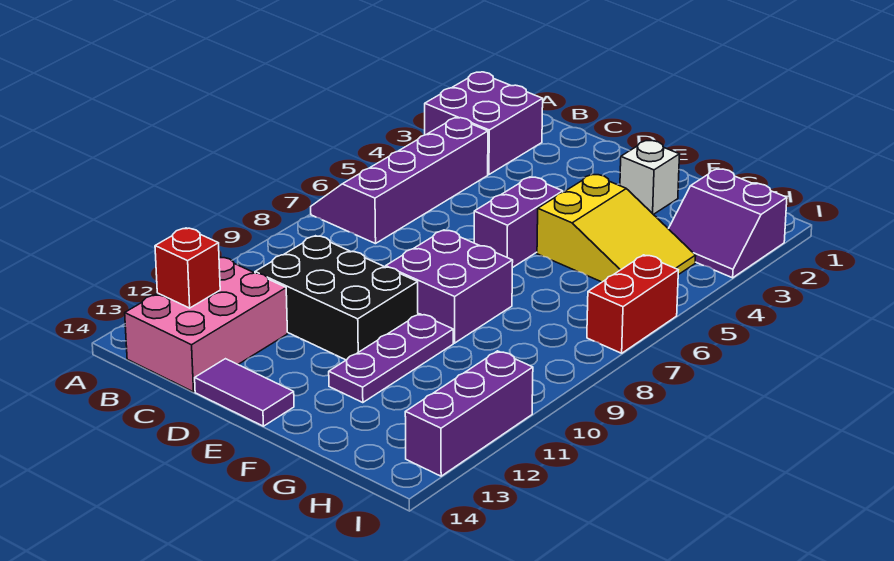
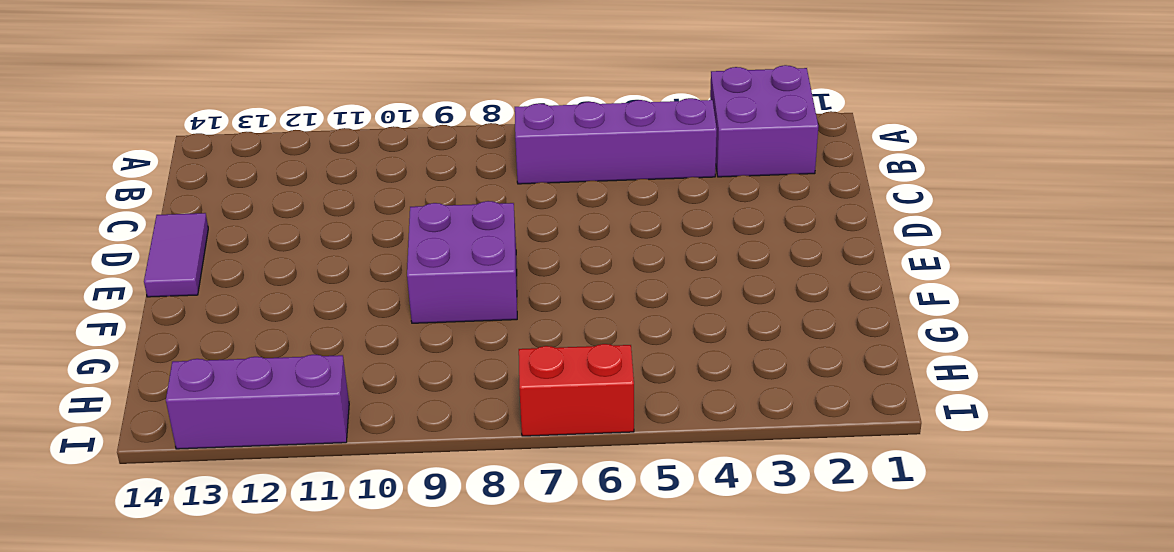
none -> pink 2x3 brick [125,257,288,392]
none -> black 2x3 brick [255,236,418,360]
none -> purple 1x2 brick [474,177,563,268]

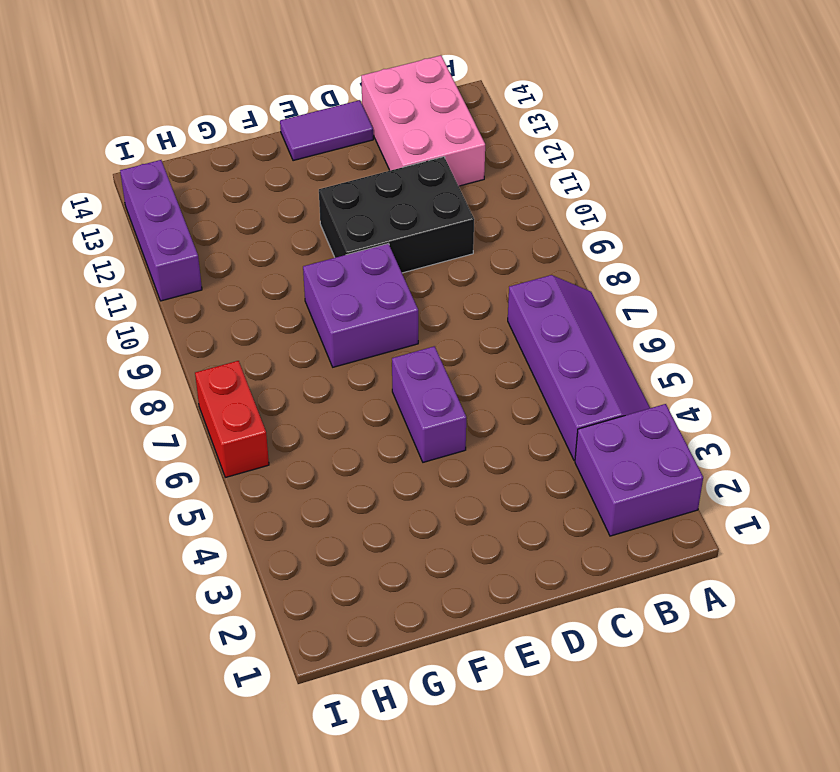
none -> white 1x1 brick [620,141,680,214]
none -> yellow 2x3 slope [537,175,696,282]
none -> purple 1x3 plate [329,314,453,403]

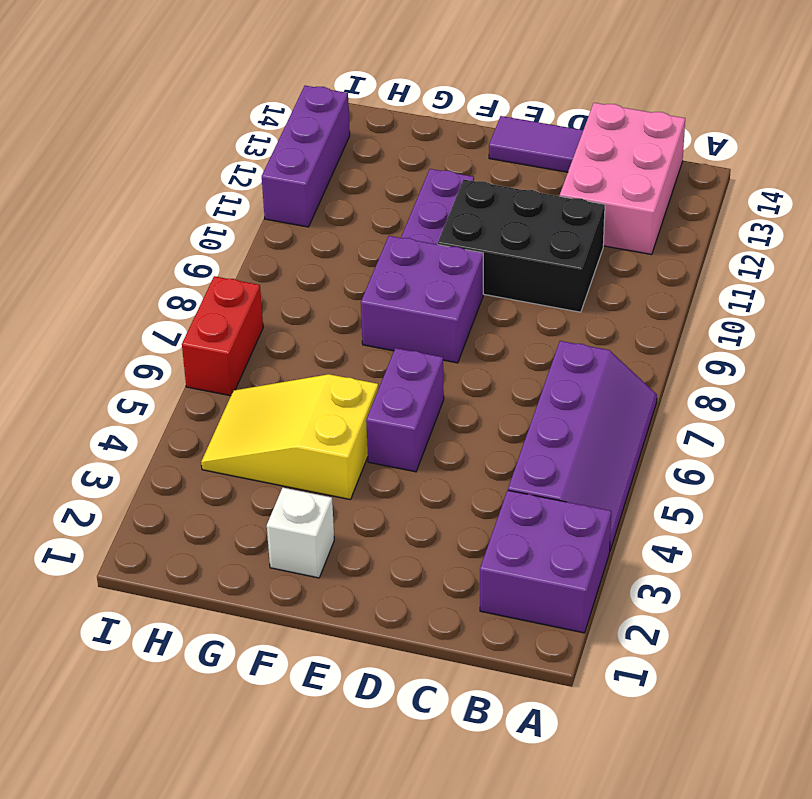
none -> purple 2x2 slope [668,169,787,278]
none -> red 1x1 brick [155,228,220,308]

